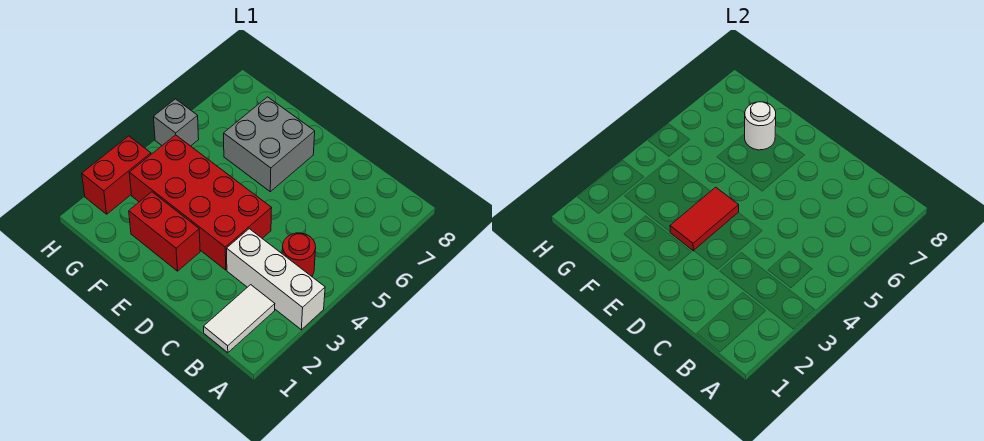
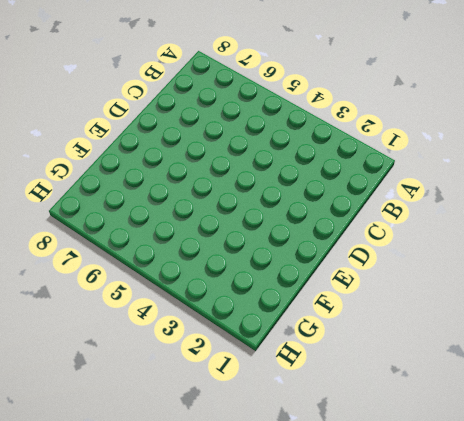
none -> white 1x3 brick [227,229,325,330]
none -> white 1x2 tile [204,285,275,353]

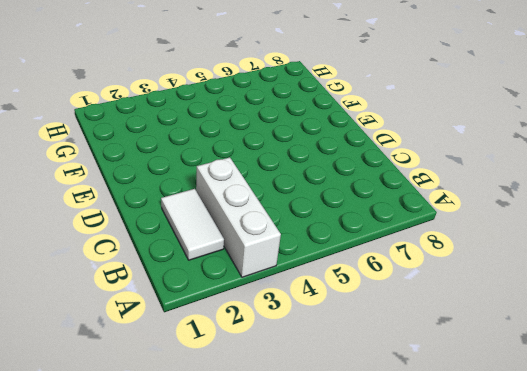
white 1x2 tile [161,189,224,260] -> white 1x2 tile turned to [204,285,275,353]
none -> red 1x1 round brick [282,233,316,276]
none -> red 2x4 brick [129,135,272,270]

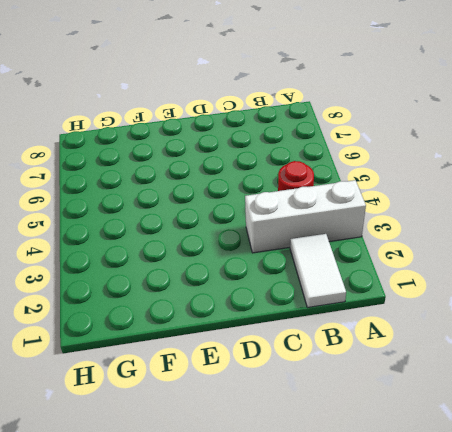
none -> red 2x4 brick [129,135,272,270]
none -> red 1x2 brick [129,192,200,271]

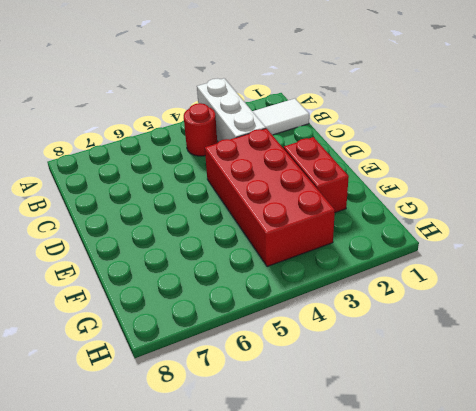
none -> grey 2x2 brick [224,97,315,192]
none -> red 1x2 brick [82,136,151,214]

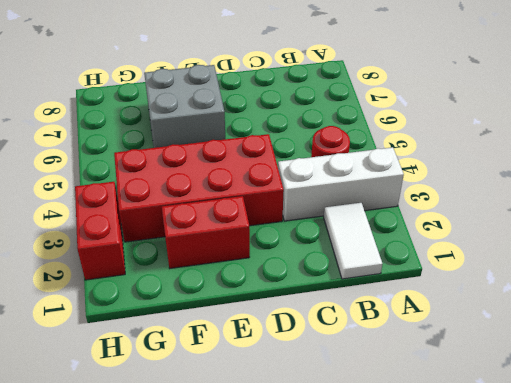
none -> grey 1x1 brick [154,99,199,146]
none -> red 1x2 tile [670,187,739,251]

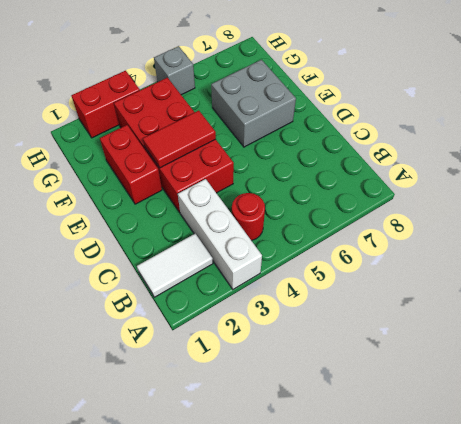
none -> white 1x1 round brick [745,102,776,150]

